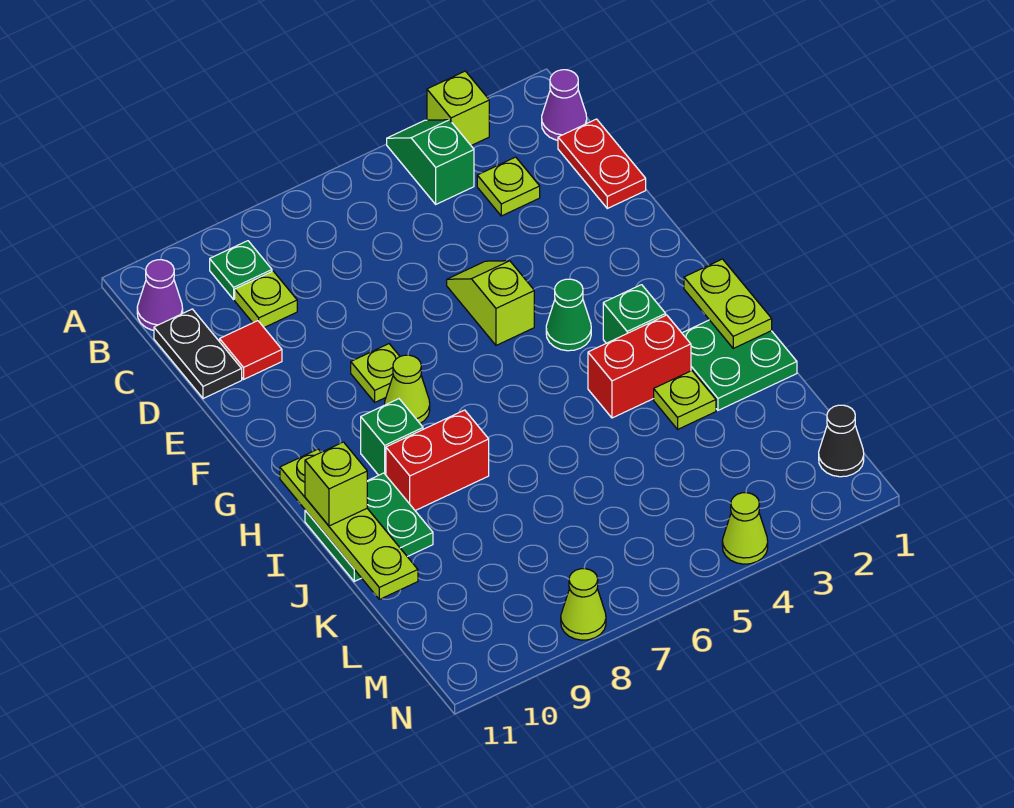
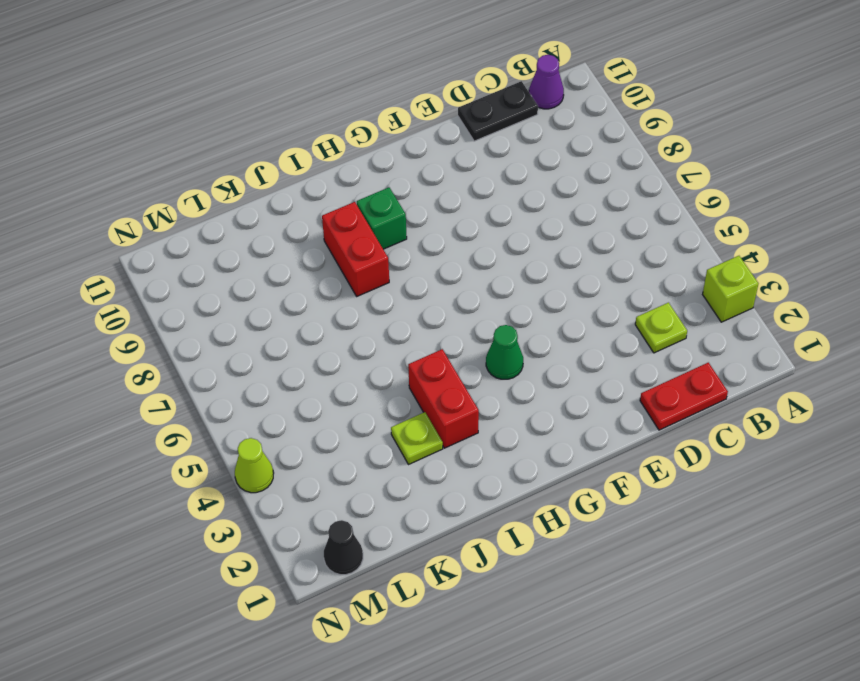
none -> green 1x2 slope [387,120,474,204]
none -> purple 1x1 cone [542,70,587,140]
none -> green 1x1 plate [210,241,272,299]

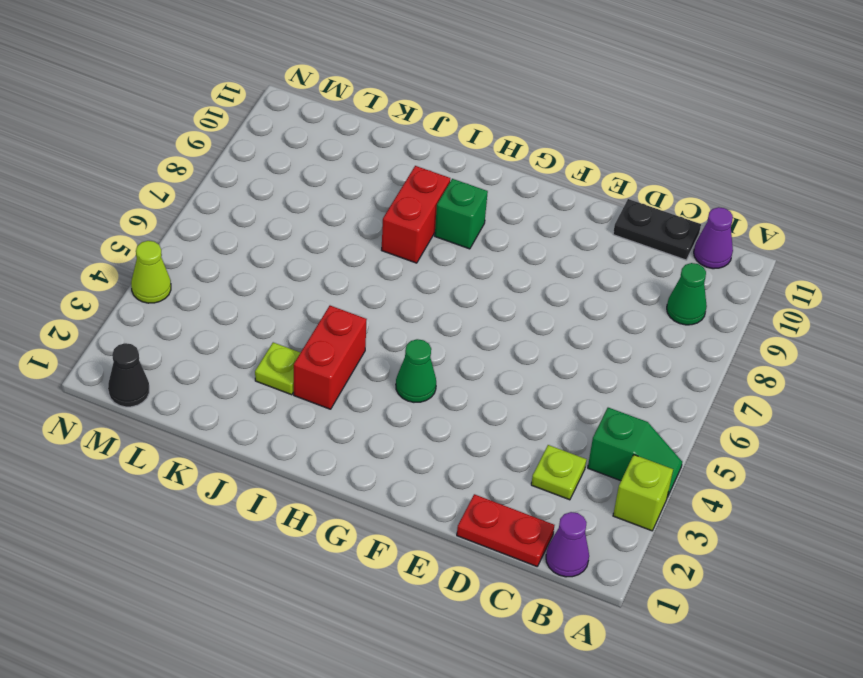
green 1x1 cone [667,263,707,325] -> green 1x1 plate [210,241,272,299]
none -> lime 1x1 plate [235,271,297,328]
none -> red 1x1 tile [220,321,282,379]
none -> lime 1x2 slope [447,261,534,345]

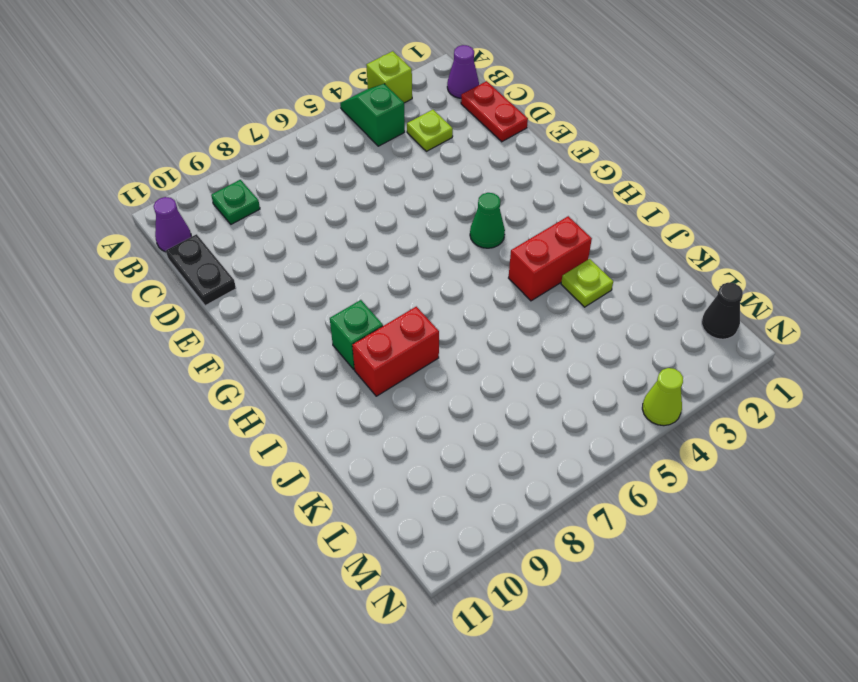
none -> lime 1x1 plate [235,271,297,328]
none -> red 1x1 tile [220,321,282,379]
none -> lime 1x2 slope [447,261,534,345]

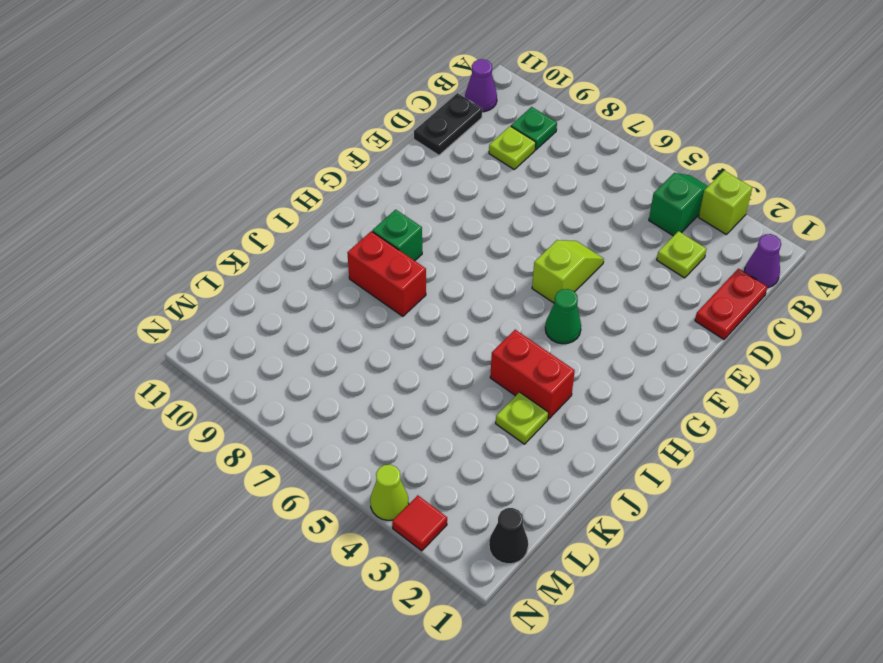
red 1x1 tile [392,495,447,551] -> red 1x1 tile moved to [220,321,282,379]
none -> lime 1x1 plate [351,344,400,402]
none -> lime 1x1 cone [385,355,430,423]
none -> green 1x1 brick [603,285,666,343]

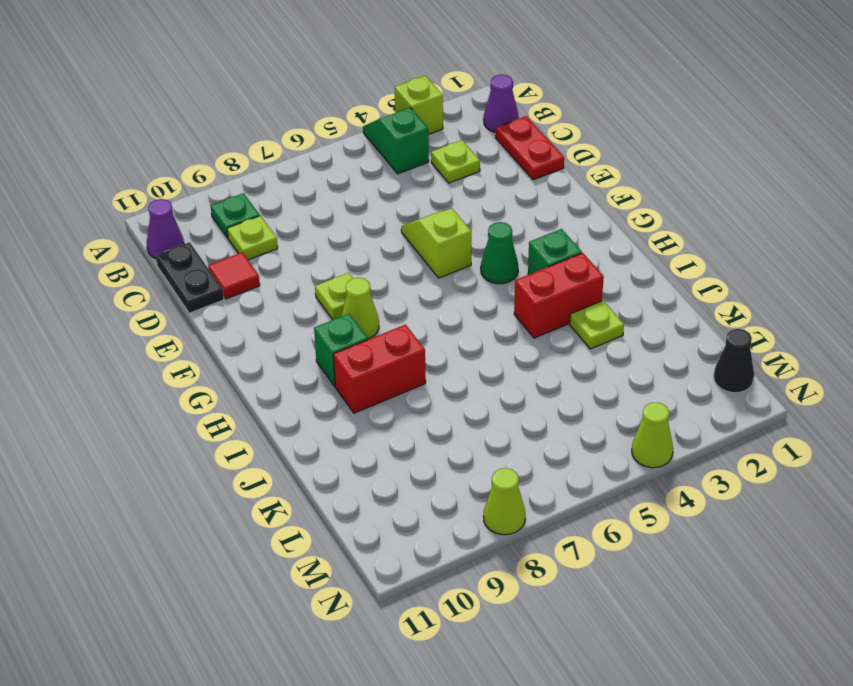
none -> green 2x2 plate [682,320,797,410]
none -> green 2x2 plate [305,473,433,581]
none -> lime 1x2 plate [684,259,772,348]

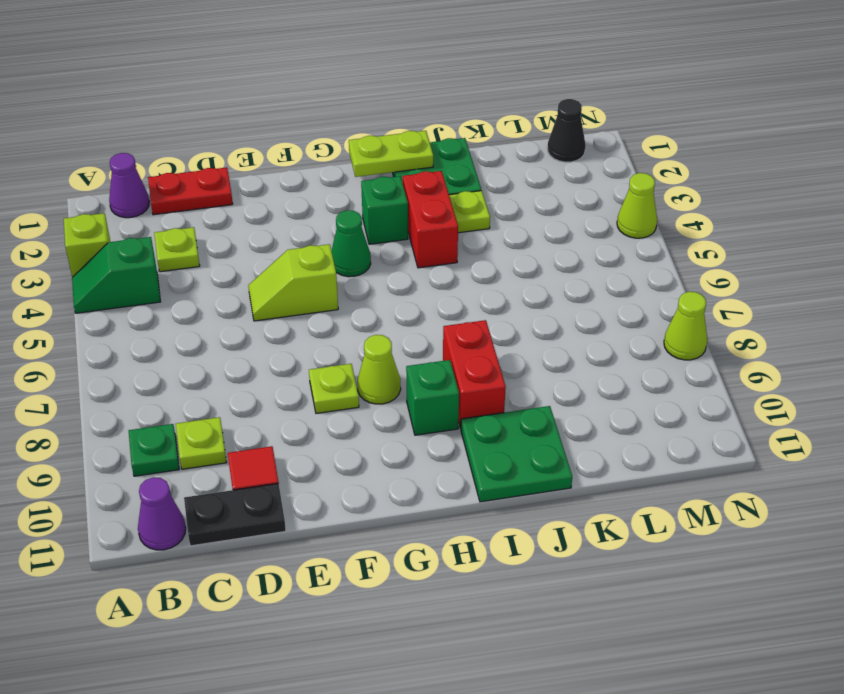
none -> lime 1x4 plate [280,449,418,599]
none -> lime 1x1 brick [305,442,367,526]

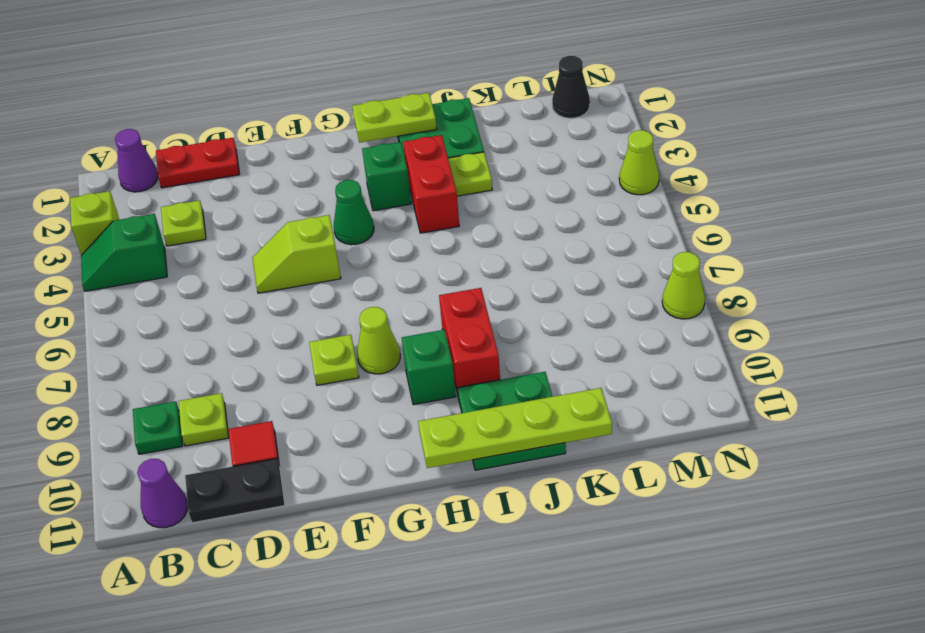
none -> lime 1x1 brick [305,442,367,526]

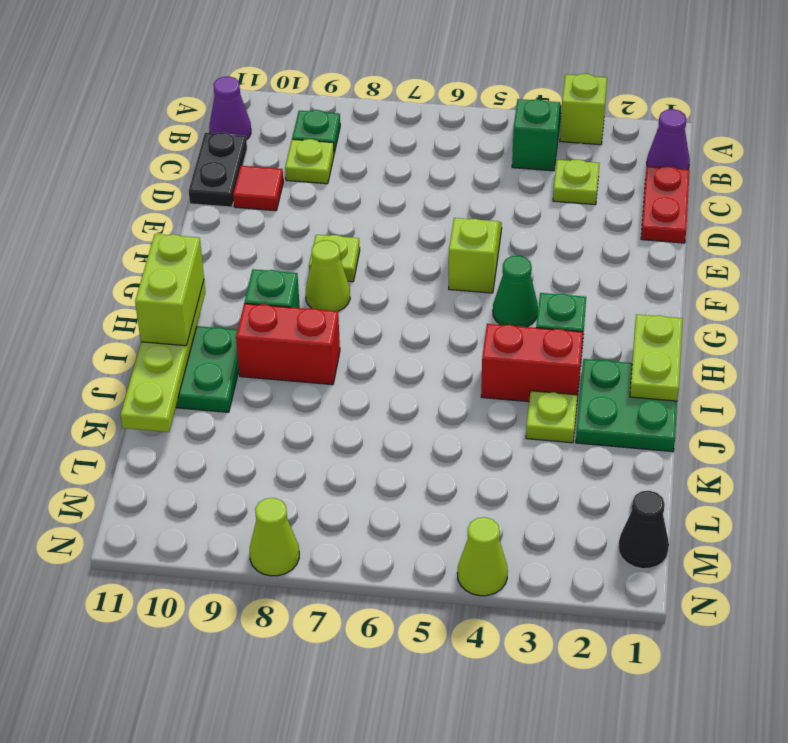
lime 1x2 brick [135,234,204,346] -> lime 1x1 brick [305,442,367,526]

